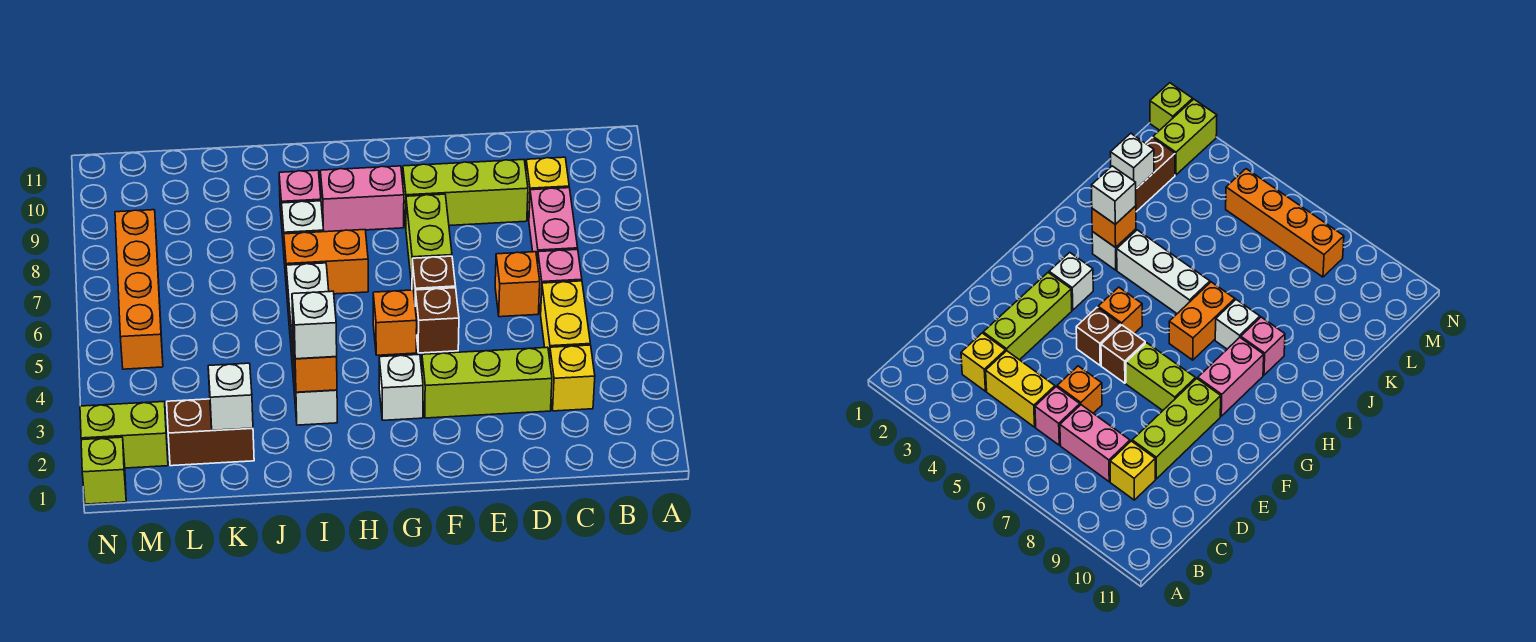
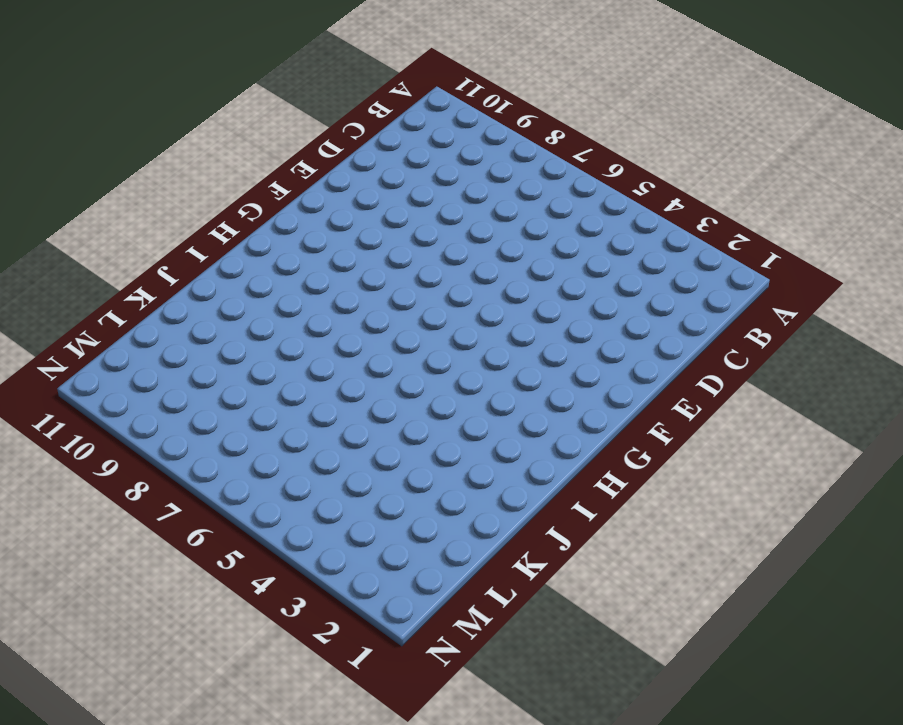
none -> yellow 1x1 brick [550,345,595,411]
none -> yellow 1x2 brick [540,281,590,358]
none -> pink 1x1 brick [538,249,582,313]

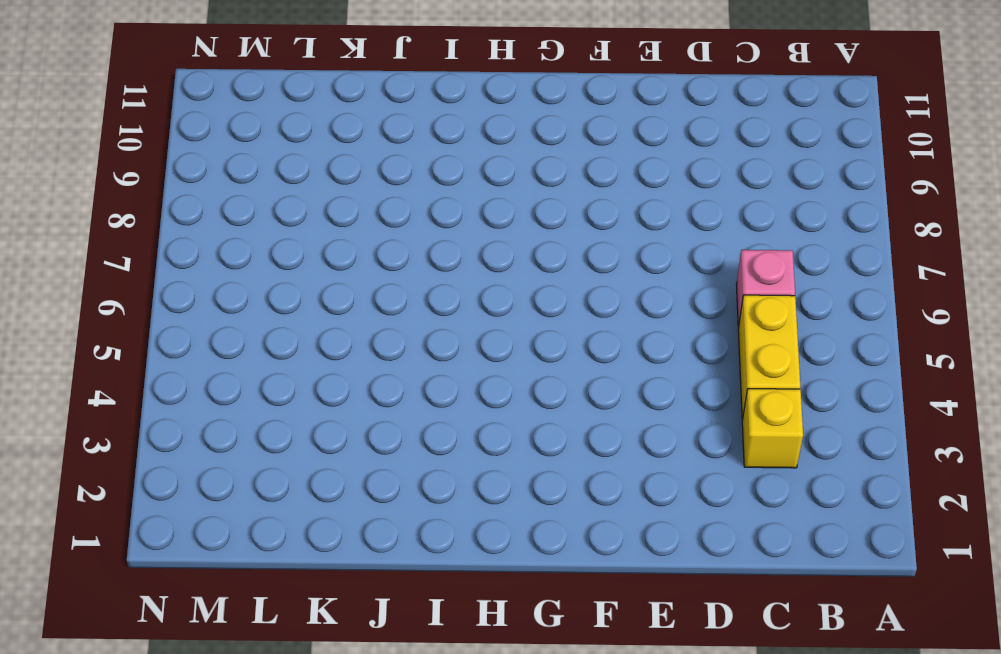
none -> pink 1x2 brick [529,188,578,263]
none -> yellow 1x1 brick [526,157,569,219]
none -> lime 1x3 brick [422,347,552,418]

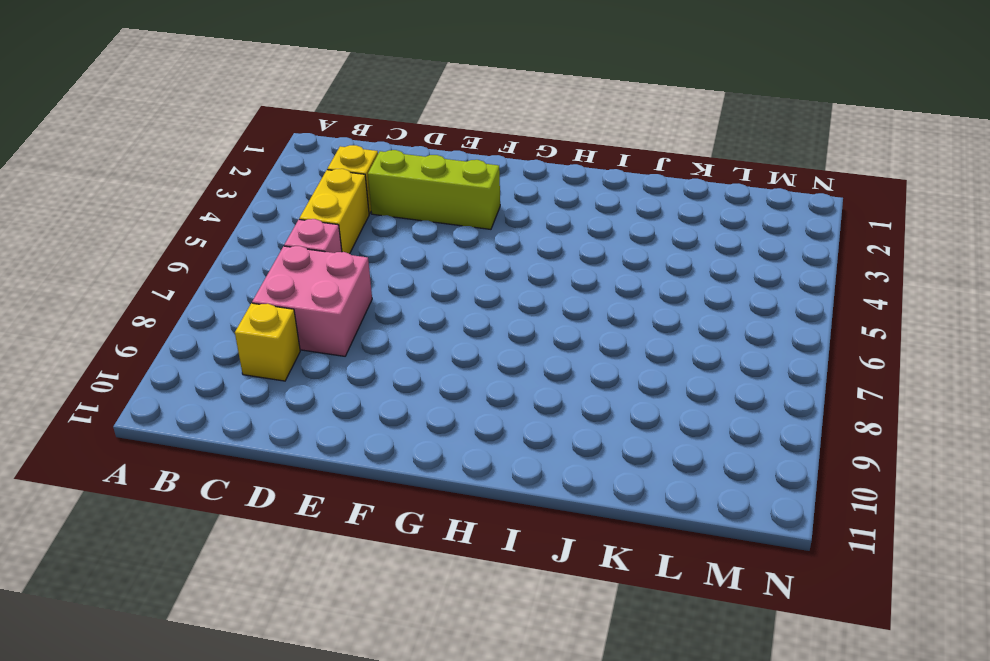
pink 2x2 brick [252,246,372,356] -> pink 1x2 brick [529,188,578,263]
none -> orange 1x1 brick [495,252,540,317]
none -> lime 1x3 brick [403,160,528,226]
none -> brown 1x1 brick [415,288,459,353]

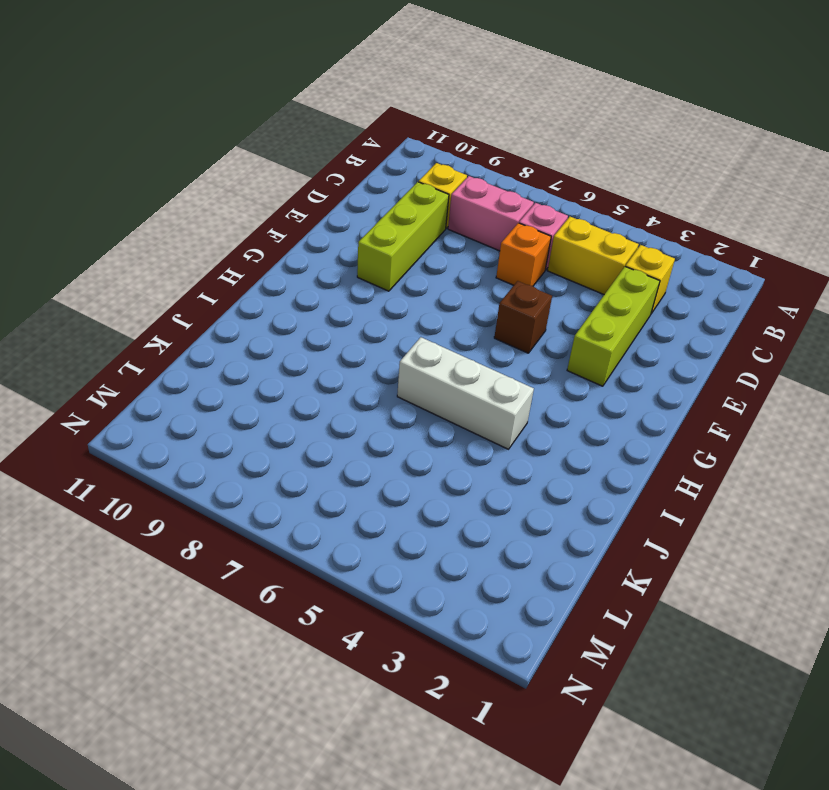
none -> brown 1x1 brick [412,256,456,300]
none -> lime 1x2 brick [406,194,452,286]
none -> white 1x1 brick [379,354,423,420]

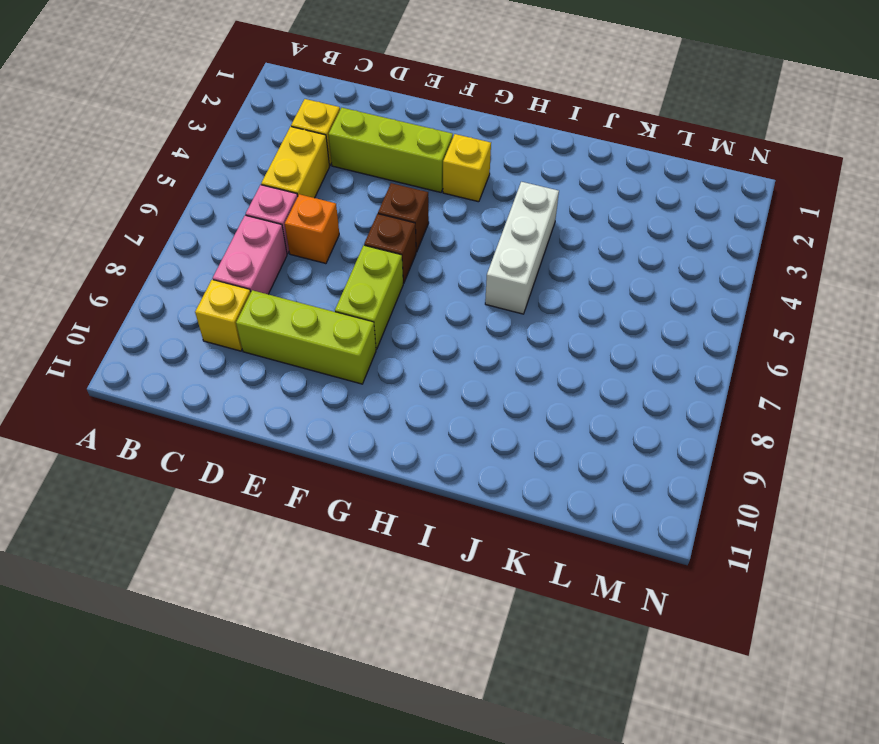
yellow 1x1 brick [443,134,491,202] -> white 1x1 brick [379,354,423,420]
none -> orange 1x1 brick [373,290,417,355]
none -> pink 1x2 brick [320,166,404,232]
none -> orange 1x2 brick [284,230,368,294]

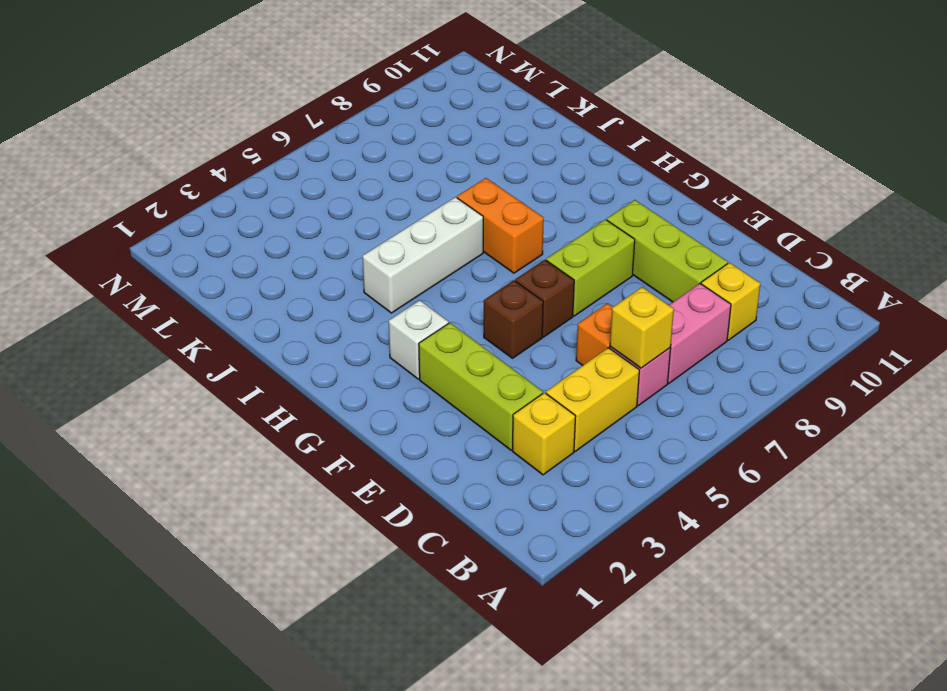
yellow 1x1 brick [610,287,674,368] -> none
none -> orange 1x1 brick [373,290,417,355]
none -> pink 1x2 brick [320,166,404,232]
none -> white 1x1 brick [294,372,337,425]

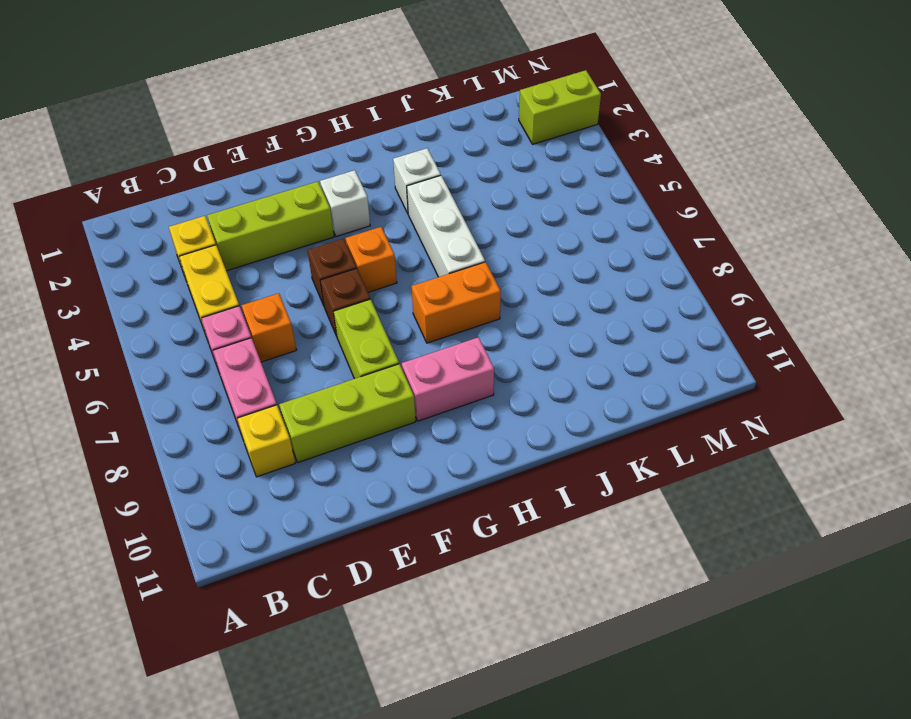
none -> white 1x1 brick [282,201,324,263]
none -> pink 1x1 brick [279,170,321,224]
none -> brown 1x2 brick [167,399,254,466]

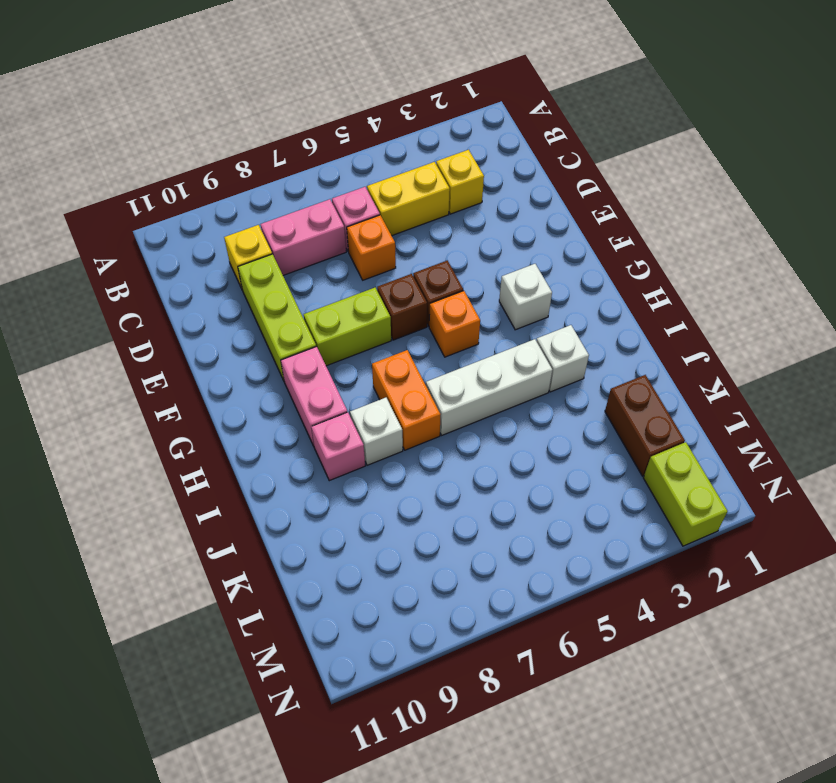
none -> lime 1x3 brick [422,347,552,418]
none -> orange 1x4 brick [115,210,163,369]
none -> lime 1x1 brick [81,437,126,504]

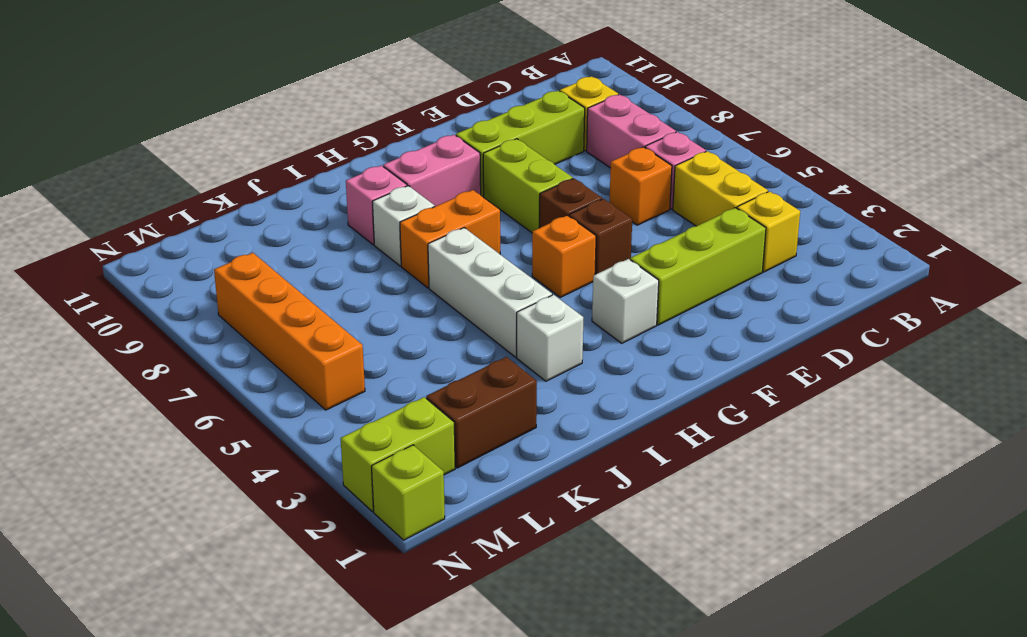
none -> orange 1x1 brick [293,336,337,392]
none -> white 1x1 brick [208,363,253,430]
none -> white 1x1 brick [292,291,337,359]

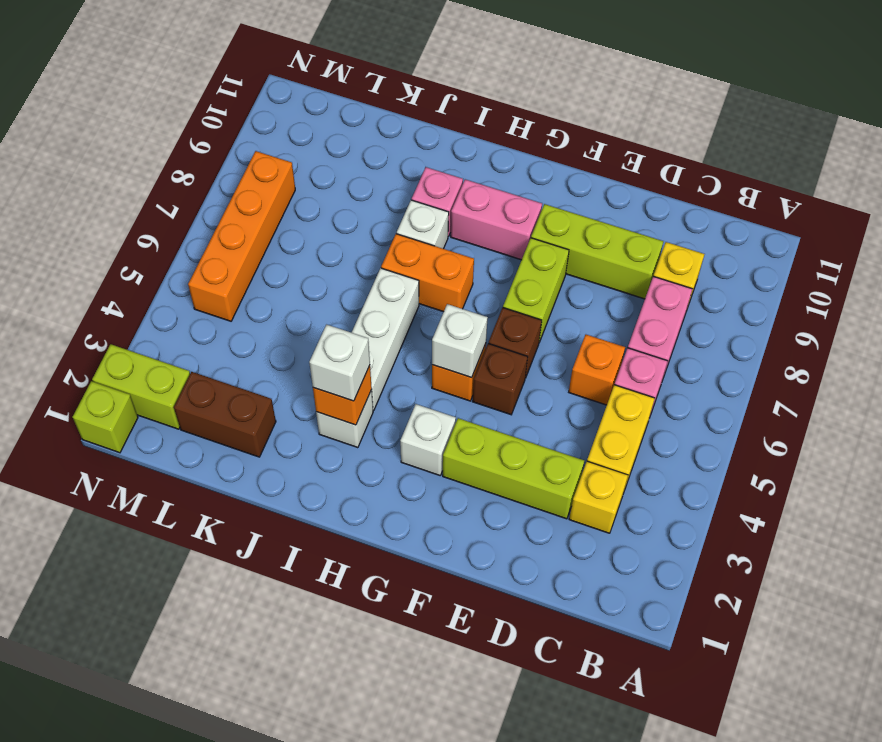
white 1x1 brick [432,304,488,378] -> white 1x1 brick moved to [208,363,253,430]

